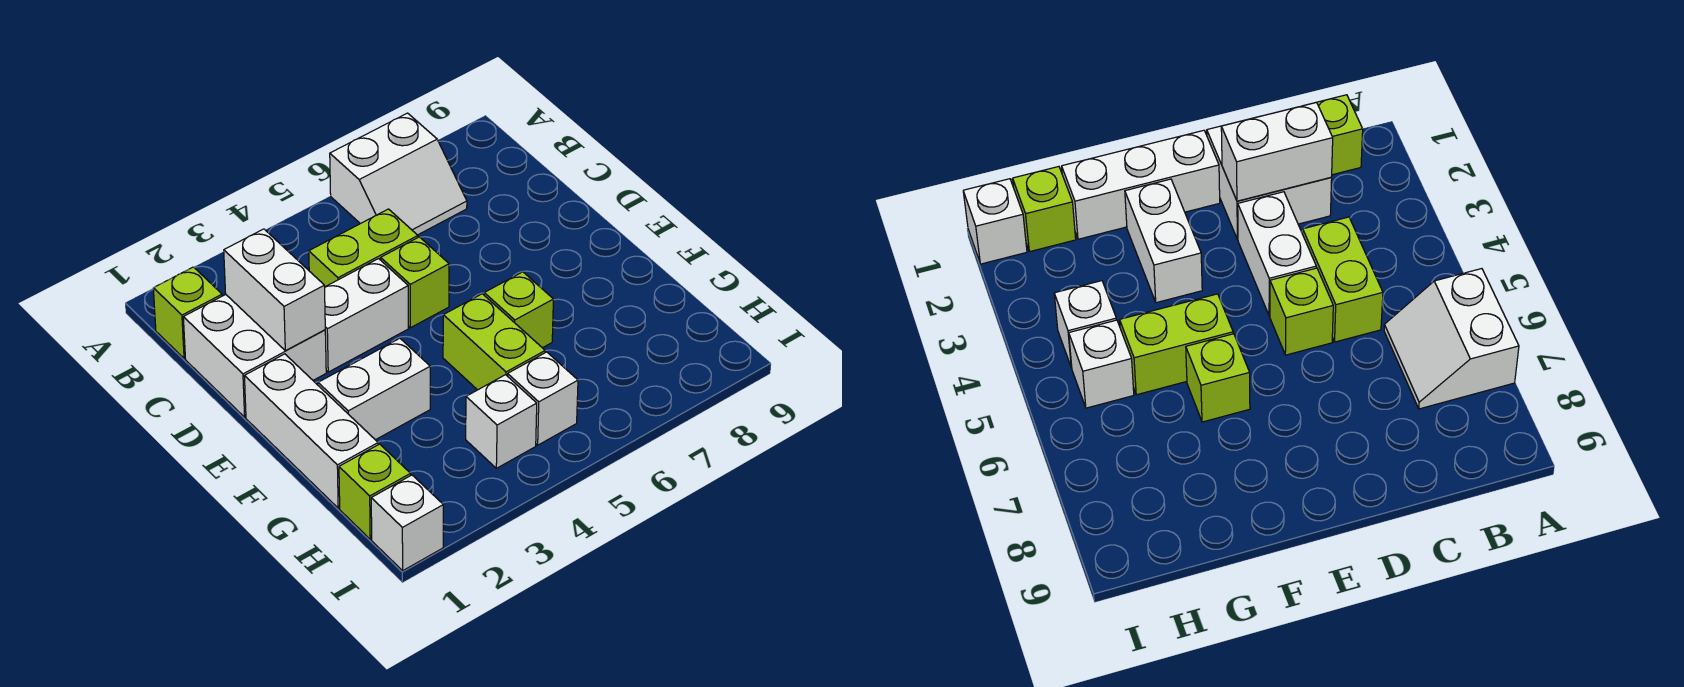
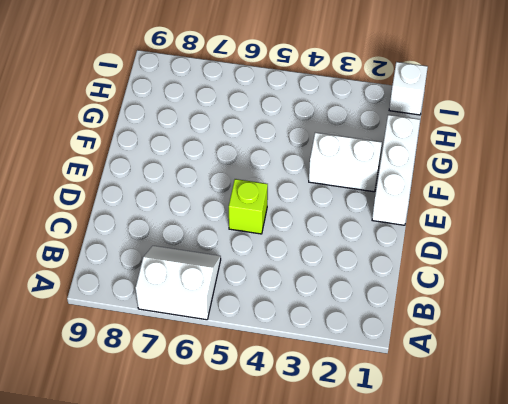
none -> lime 1x1 brick [153,267,222,359]
none -> white 2x2 brick [183,295,326,417]
none -> lime 1x2 brick [309,209,418,287]

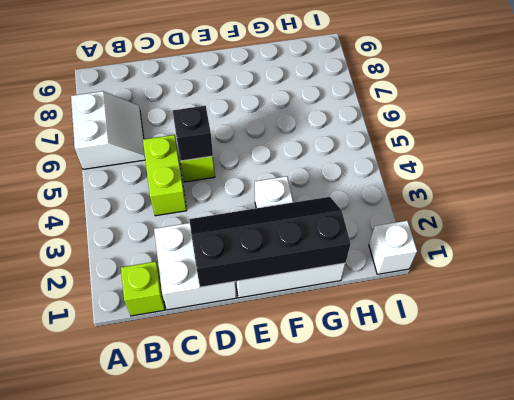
black 2x4 slope [189,197,351,287] -> white 1x2 brick [224,229,325,351]
black 1x1 brick [173,106,213,161] -> none
none -> white 1x2 brick [325,259,408,372]
none -> lime 1x2 brick [443,294,545,390]
none -> lime 1x1 brick [484,272,553,348]

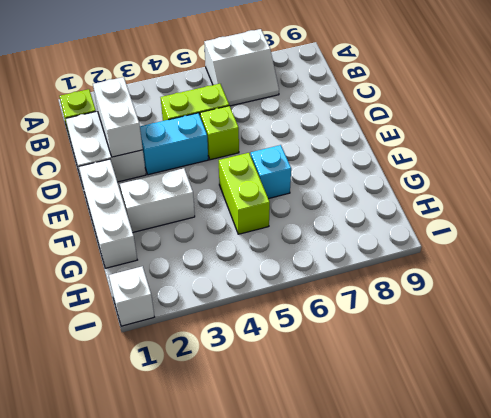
cyan 1x2 brick [140,113,208,175] -> white 1x2 brick [325,259,408,372]
cyan 1x1 brick [251,145,291,199] -> lime 1x1 brick [484,272,553,348]
none -> lime 1x1 brick [339,444,411,539]
none -> white 1x1 brick [466,375,537,468]
none -> white 1x1 brick [508,352,578,445]

